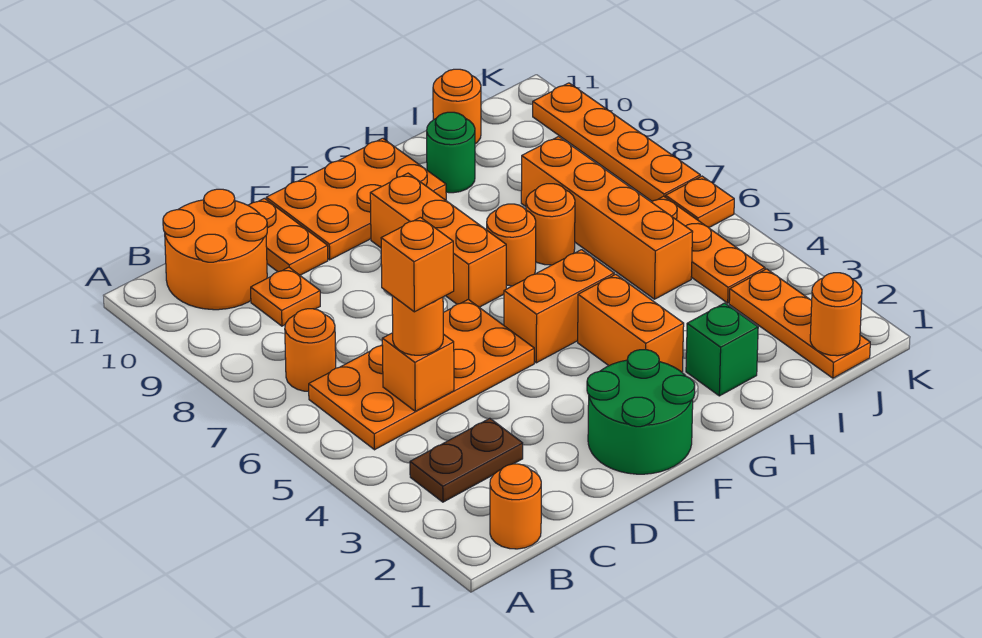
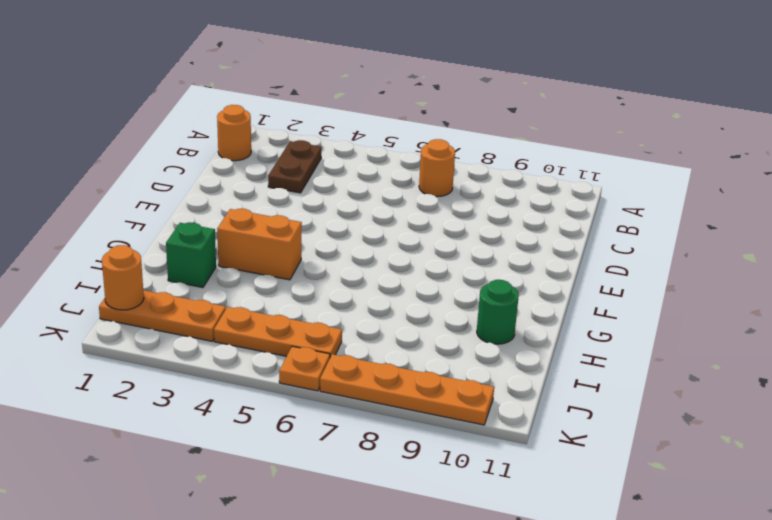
none -> orange 2x4 plate [309,299,534,450]
none -> orange 2x2 round brick [163,189,267,310]
none -> orange 1x1 plate [251,267,320,326]

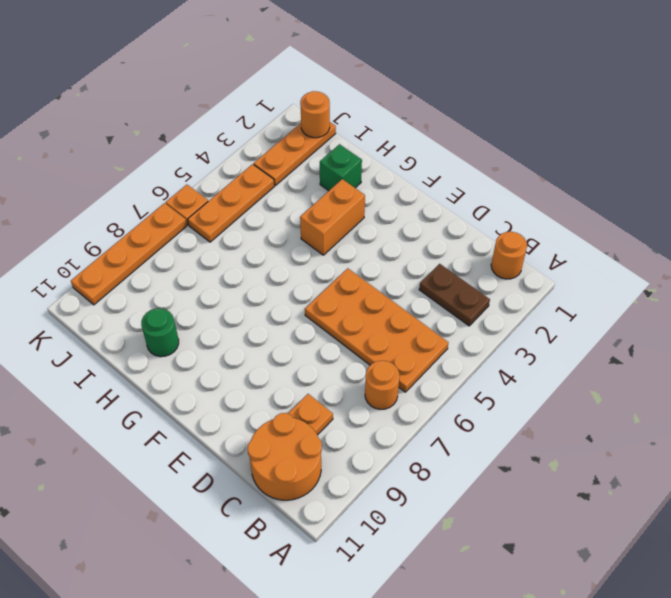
none -> orange 1x2 plate [248,198,328,275]
none -> green 2x2 round brick [587,350,695,474]
none -> orange 2x3 plate [266,138,446,260]

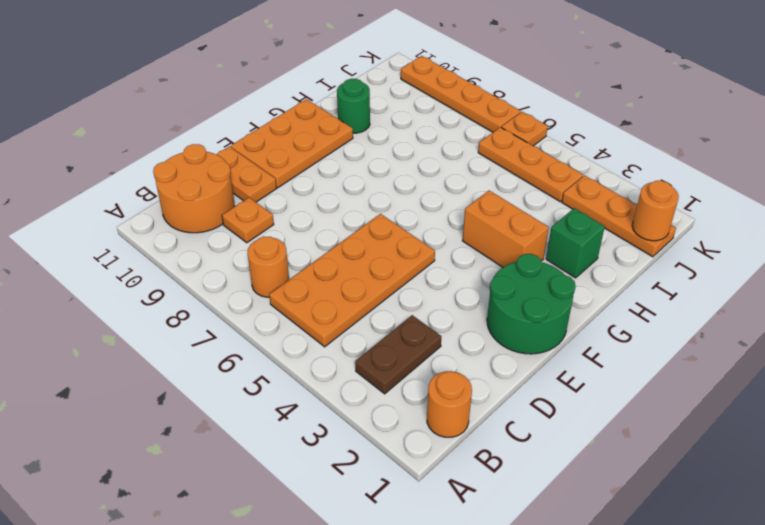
none -> orange 1x2 brick [504,250,614,363]
none -> orange 1x3 brick [370,173,506,307]
none -> orange 1x1 round brick [487,204,536,286]

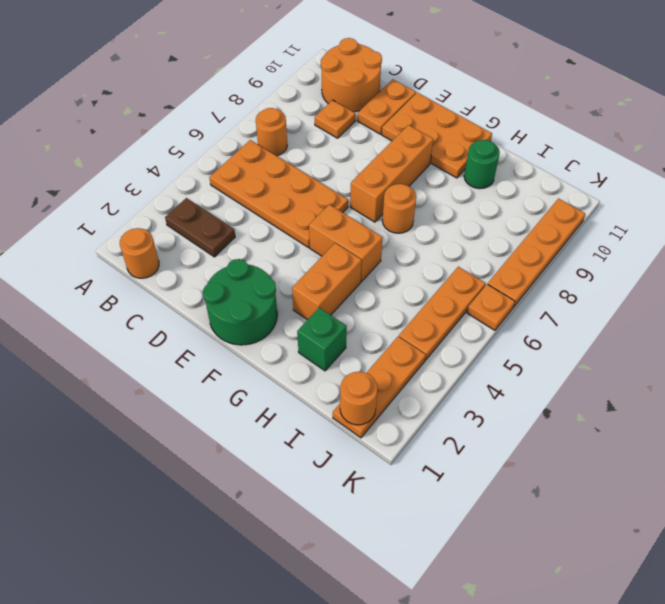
none -> orange 1x1 round brick [526,184,575,265]
none -> orange 1x4 brick [521,137,693,299]
none -> orange 1x1 round brick [433,69,481,144]

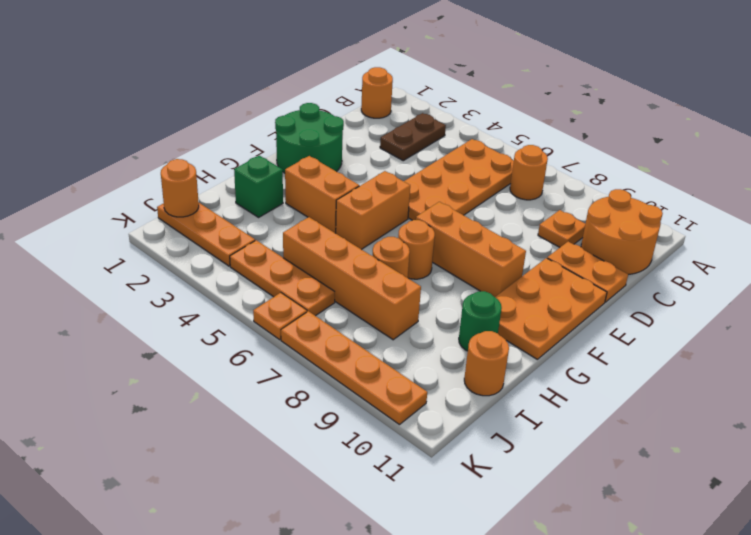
none -> orange 1x1 brick [382,333,454,411]
none -> orange 1x1 round brick [392,296,443,355]
none -> orange 1x1 brick [381,217,454,312]

